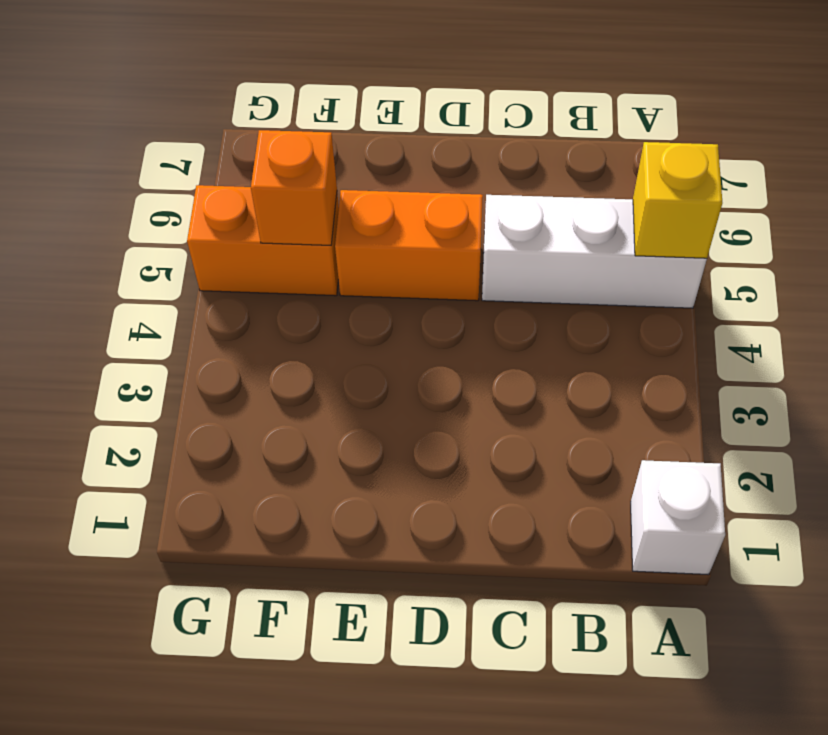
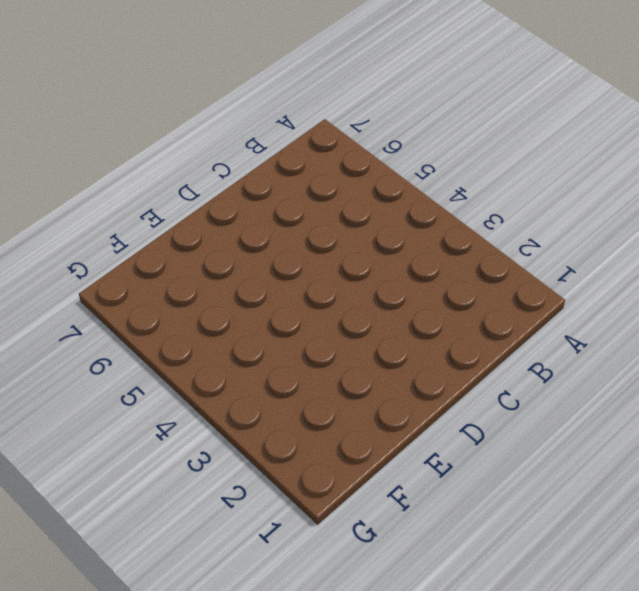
none -> white 1x1 brick [631,460,725,575]
none -> white 1x3 brick [482,195,707,308]

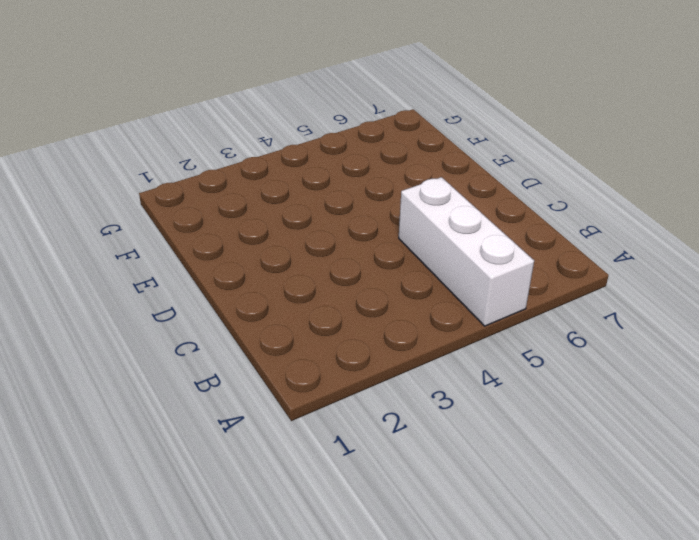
none -> white 1x1 brick [631,460,725,575]
none -> orange 1x2 brick [335,190,483,301]

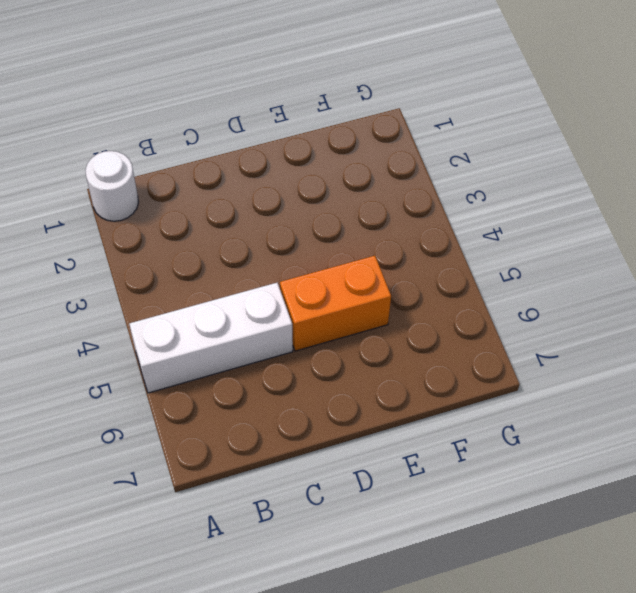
white 1x1 round brick [85,151,138,221] -> white 1x1 brick [631,460,725,575]
none -> orange 1x2 brick [187,185,339,296]
none -> yellow 1x1 brick [633,142,722,258]

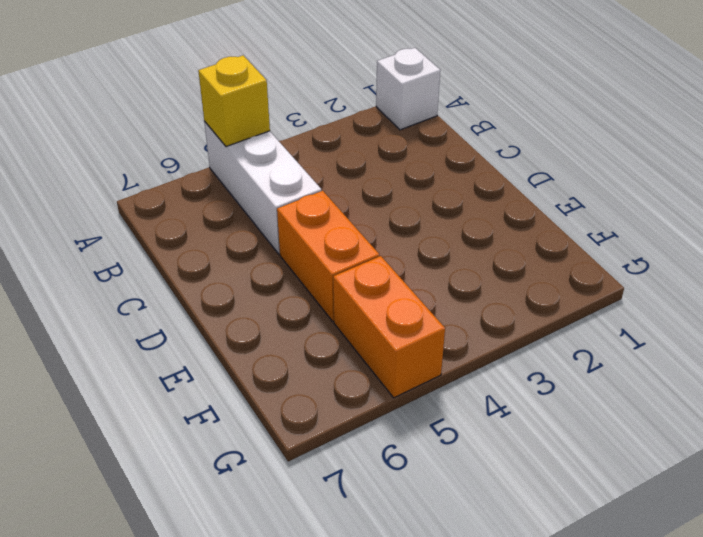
none -> orange 1x1 brick [251,130,337,245]

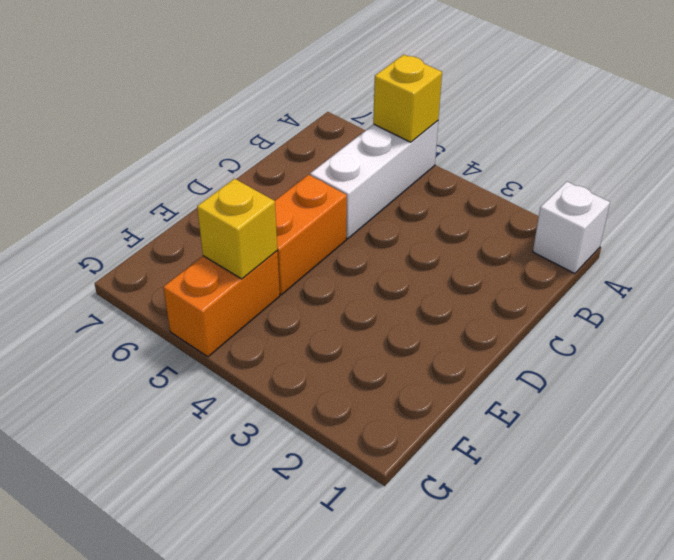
yellow 1x1 brick [197,179,277,279] -> orange 1x1 brick [251,130,337,245]

